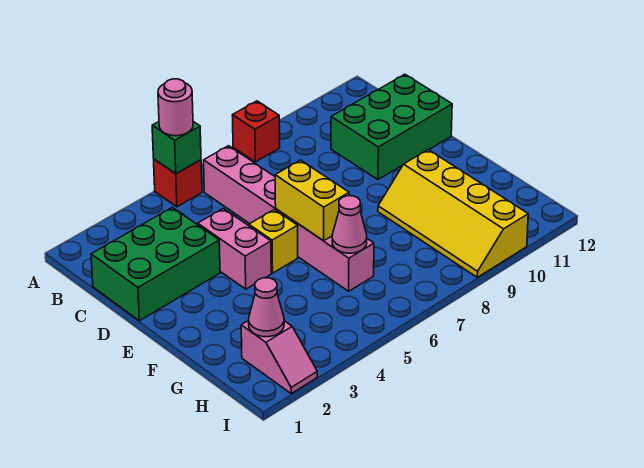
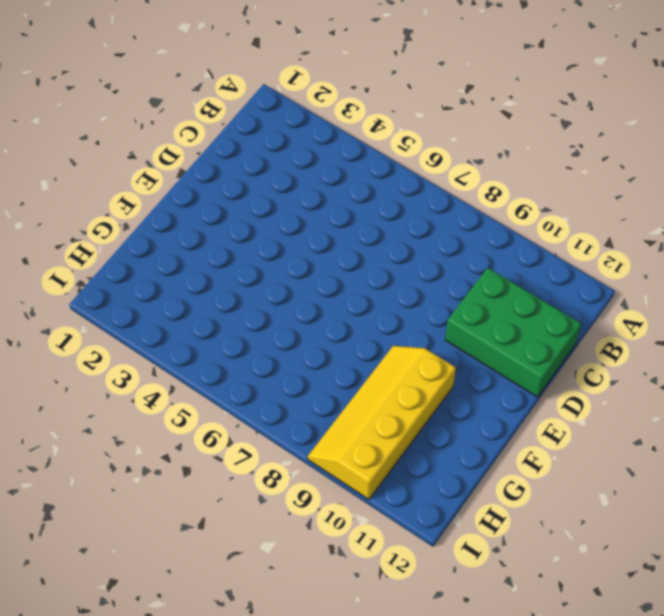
none -> red 1x1 brick [154,159,202,207]
none -> red 1x1 brick [232,101,280,162]
none -> pink 1x6 brick [204,146,374,291]

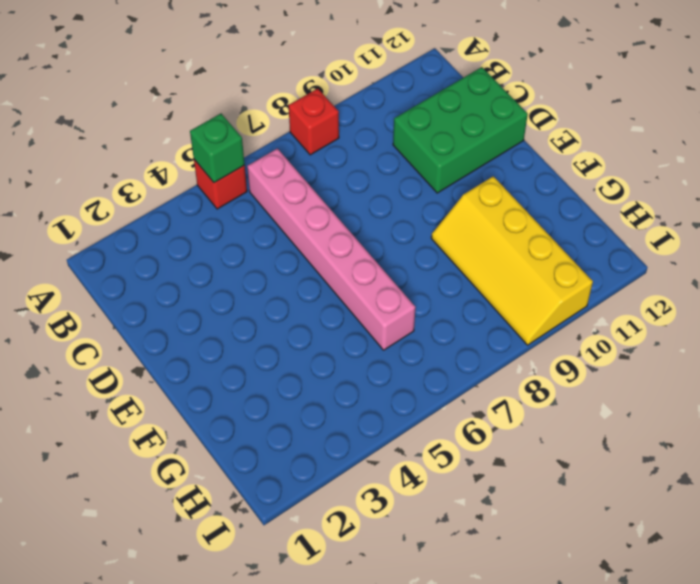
none -> green 2x3 brick [91,207,220,321]
none -> pink 1x2 brick [198,208,271,289]
none -> yellow 1x1 brick [249,210,298,273]

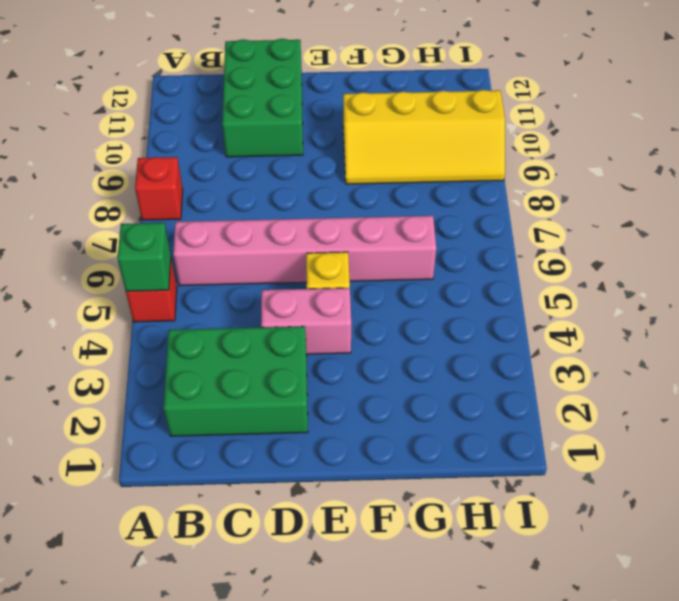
green 2x3 brick [164,326,308,436] -> green 2x3 brick turned to [91,207,220,321]
none -> pink 1x2 slope [241,320,317,393]
none -> yellow 1x2 brick [275,160,349,241]
none -> pink 1x1 cone [332,196,367,253]

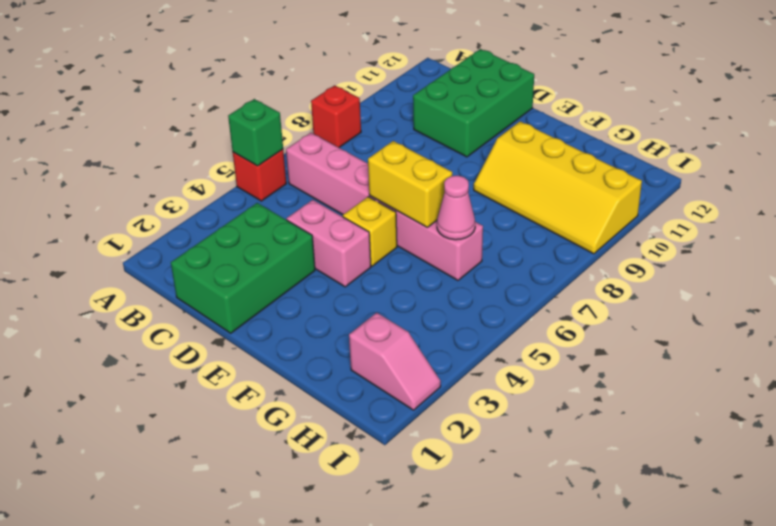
none -> pink 1x1 cone [249,278,284,337]
none -> pink 1x1 round brick [158,79,193,136]

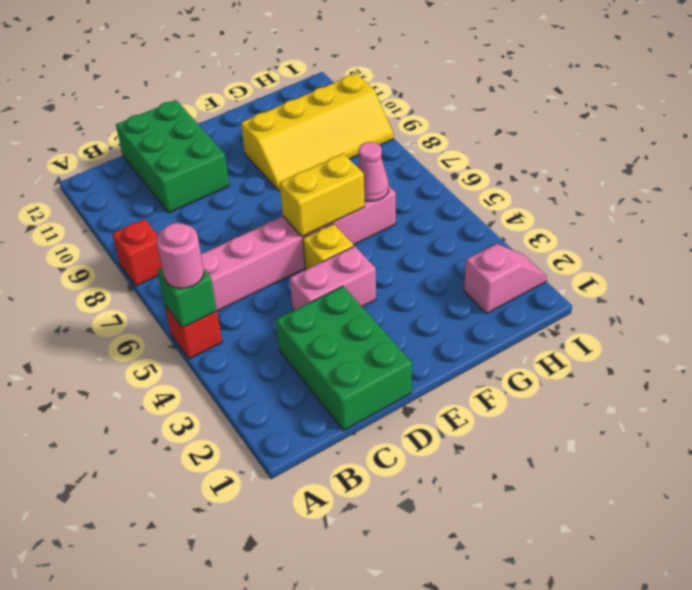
none -> pink 1x1 cone [249,278,284,337]

